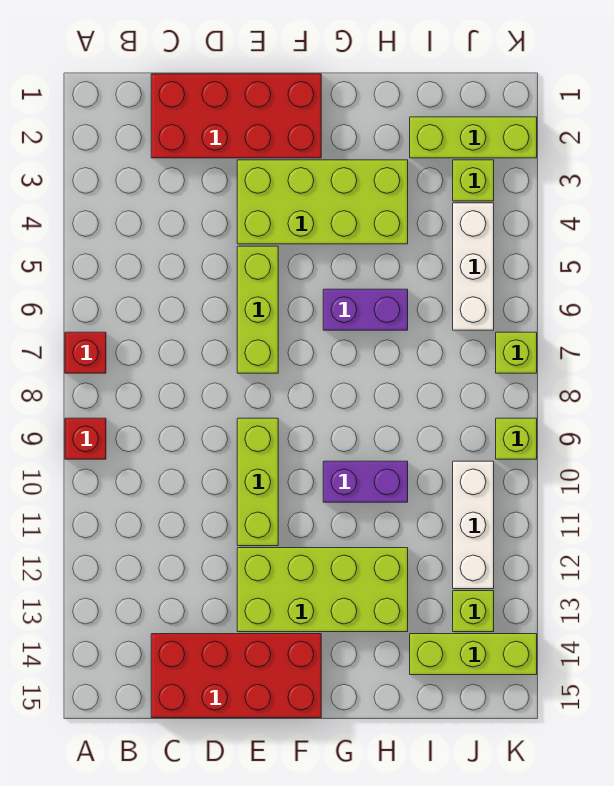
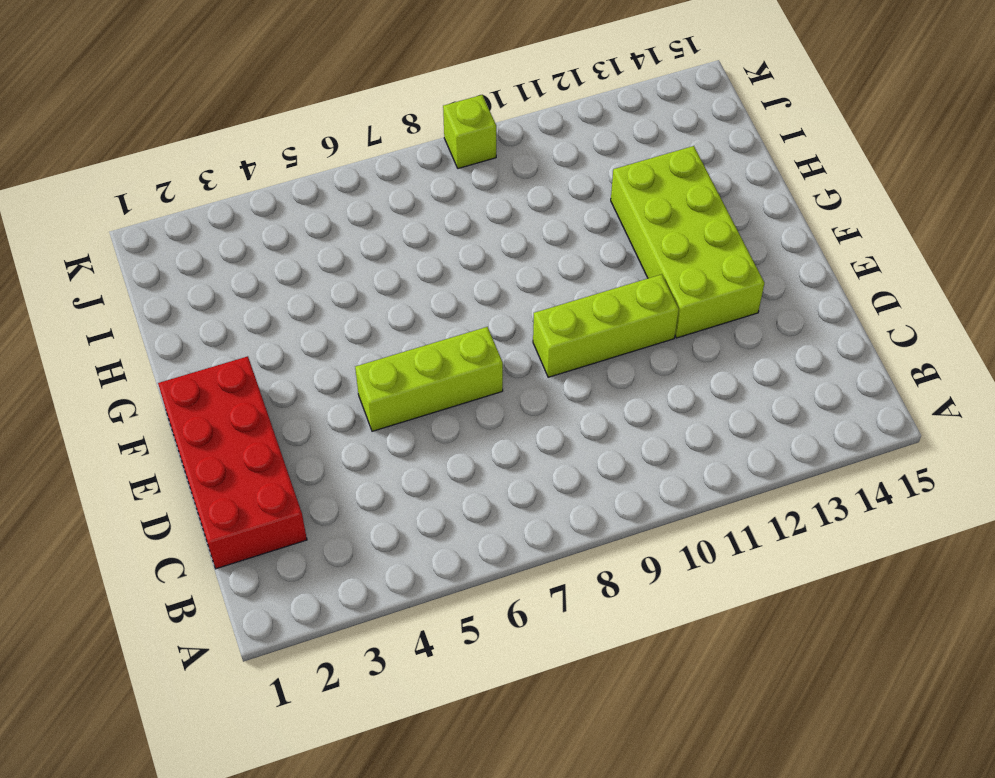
none -> red 1x1 brick [65,332,106,373]
none -> red 1x1 brick [65,418,106,459]
none -> red 2x4 brick [151,634,321,718]

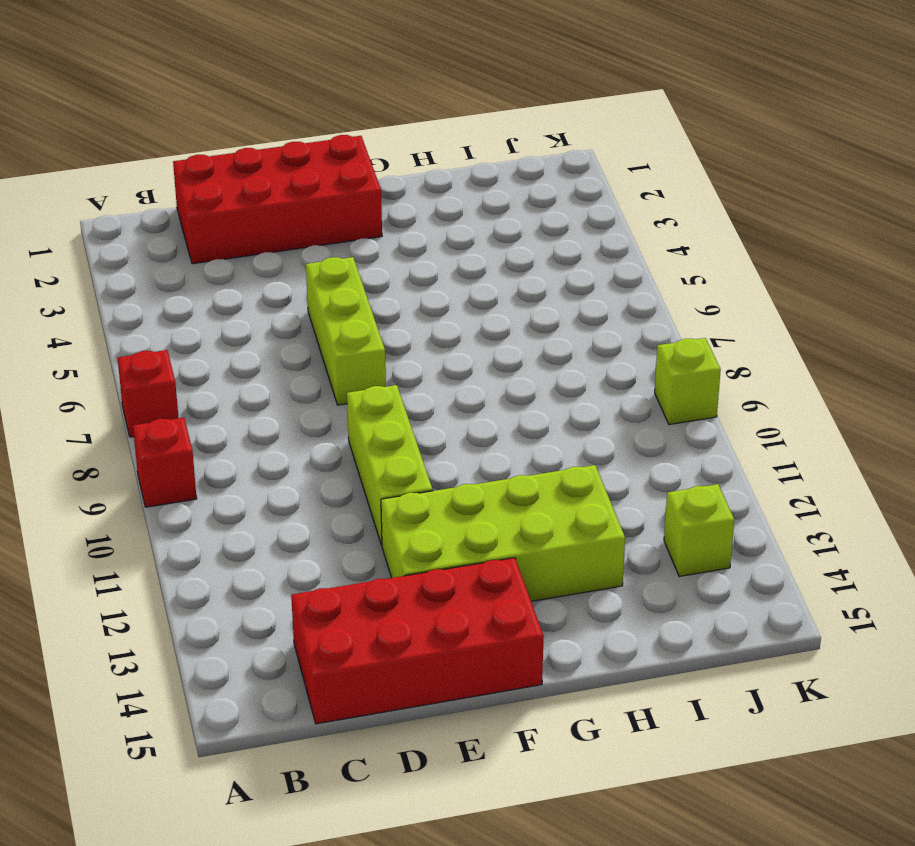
none -> lime 2x4 brick [237,160,408,244]
none -> purple 1x2 brick [323,289,408,330]
none -> purple 1x2 brick [323,461,408,502]

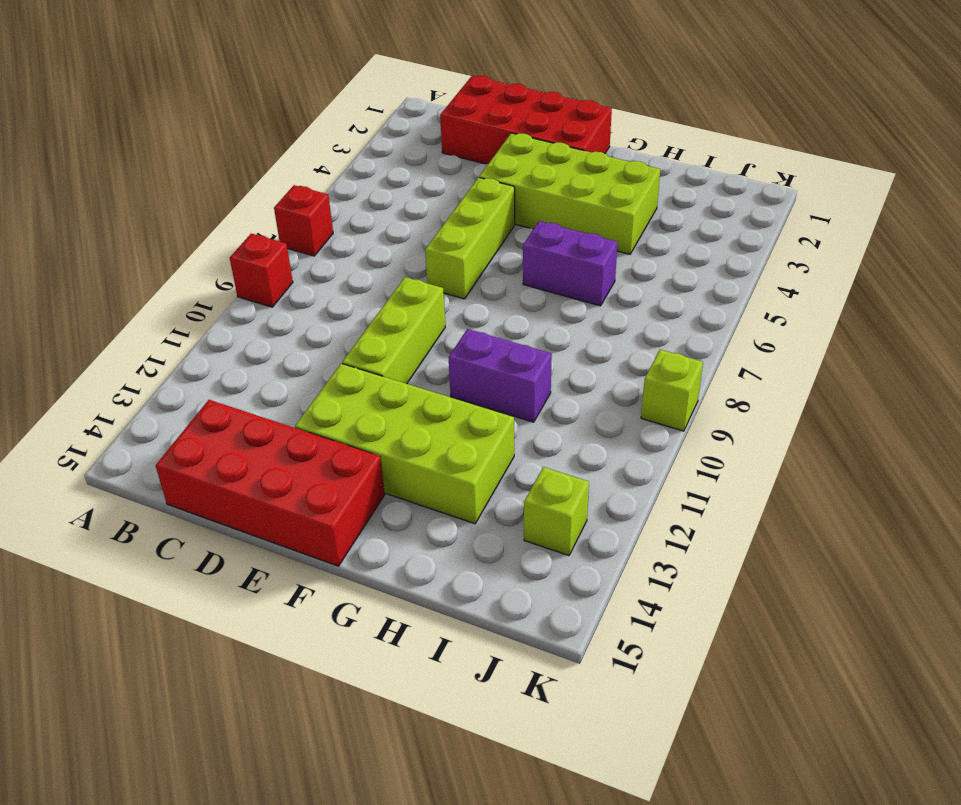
none -> lime 1x3 brick [410,117,537,158]
none -> lime 1x3 brick [410,634,537,675]
none -> lime 1x1 brick [453,160,494,201]

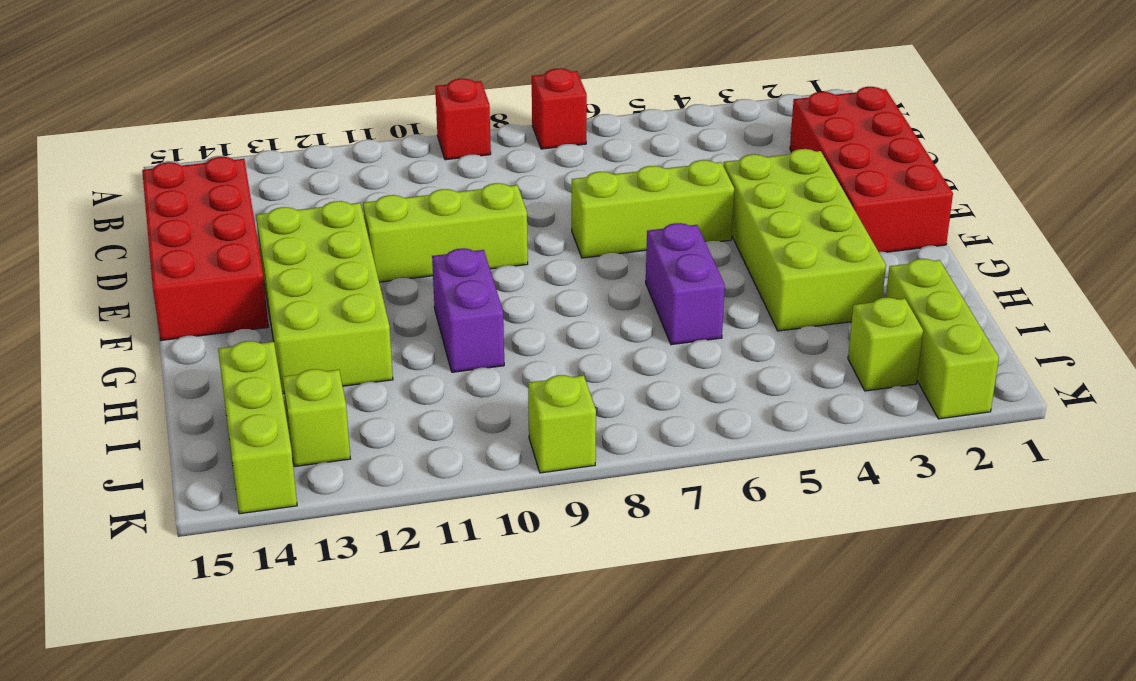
none -> white 1x3 brick [453,203,494,330]
none -> white 1x3 brick [453,461,494,589]
none -> lime 1x1 brick [496,332,537,373]

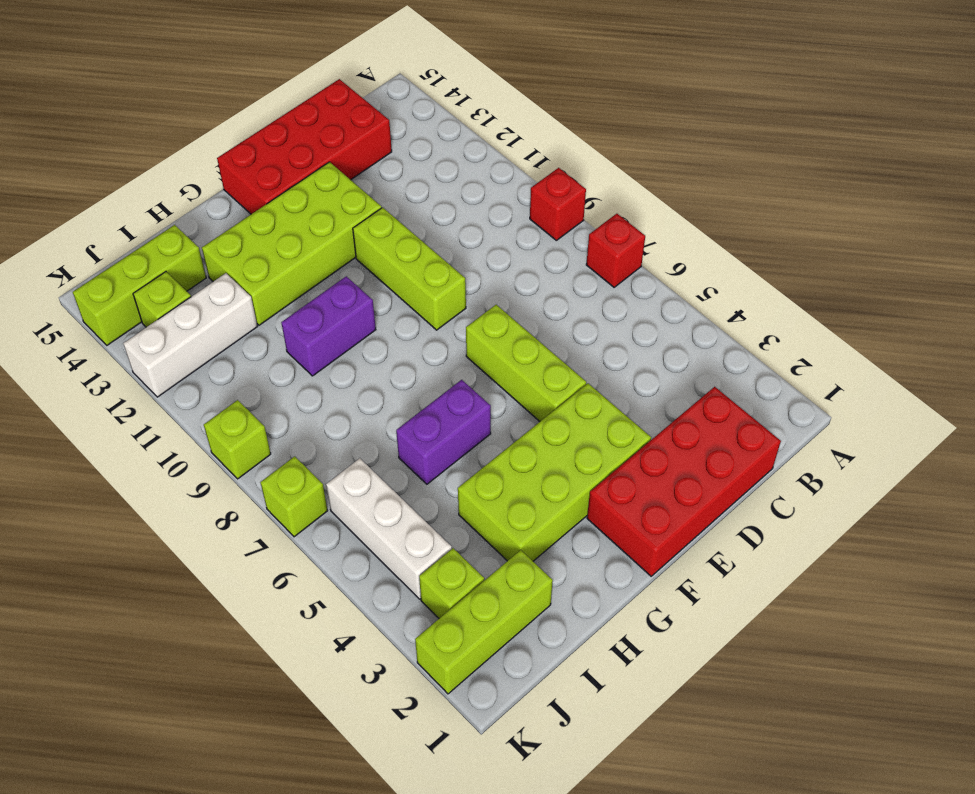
white 1x3 brick [123,273,257,397] -> white 1x3 brick turned to [453,461,494,589]

